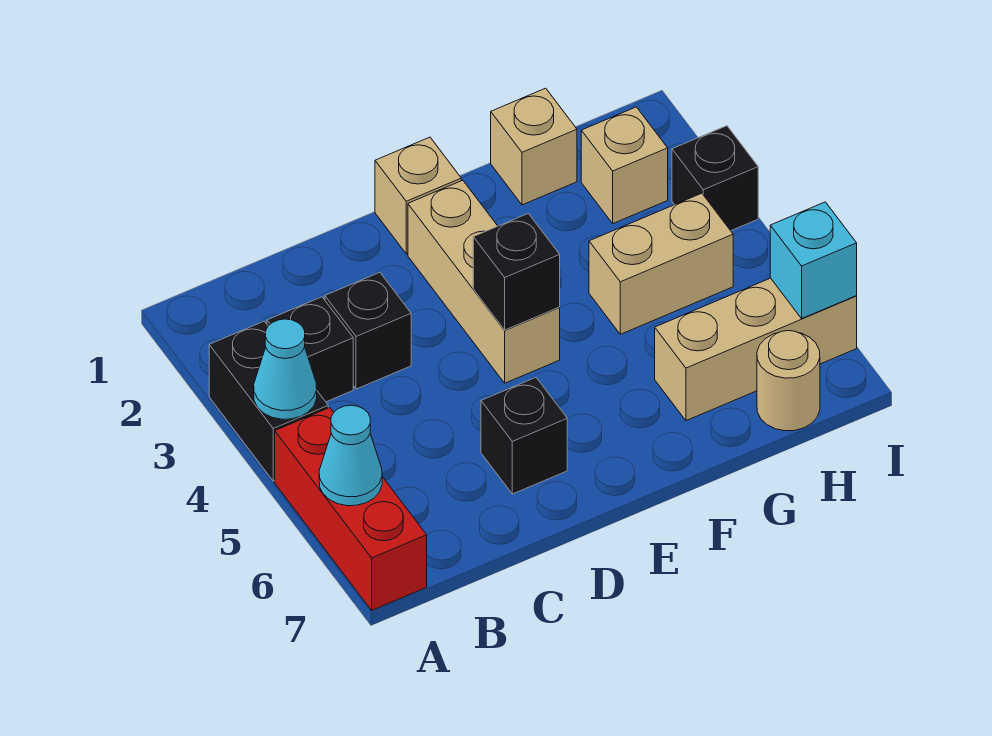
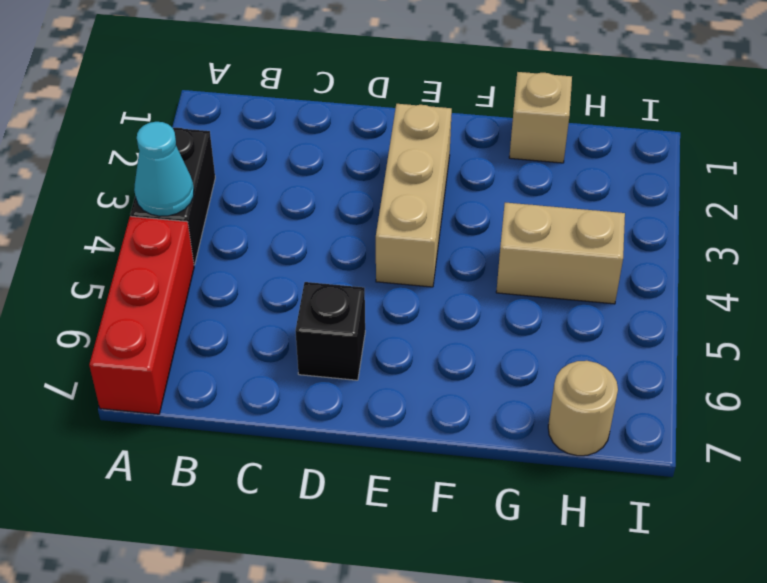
none -> black 1x1 brick [267,297,353,402]
none -> black 1x1 brick [325,272,411,389]
none -> tan 1x1 brick [375,137,461,254]

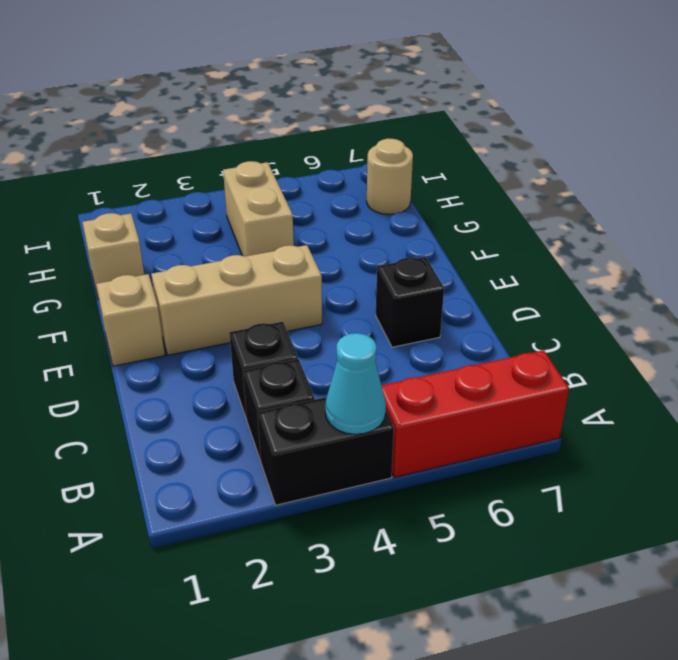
none -> tan 1x3 brick [655,278,857,421]
none -> tan 1x1 brick [581,107,668,223]
none -> black 1x1 brick [672,126,758,231]

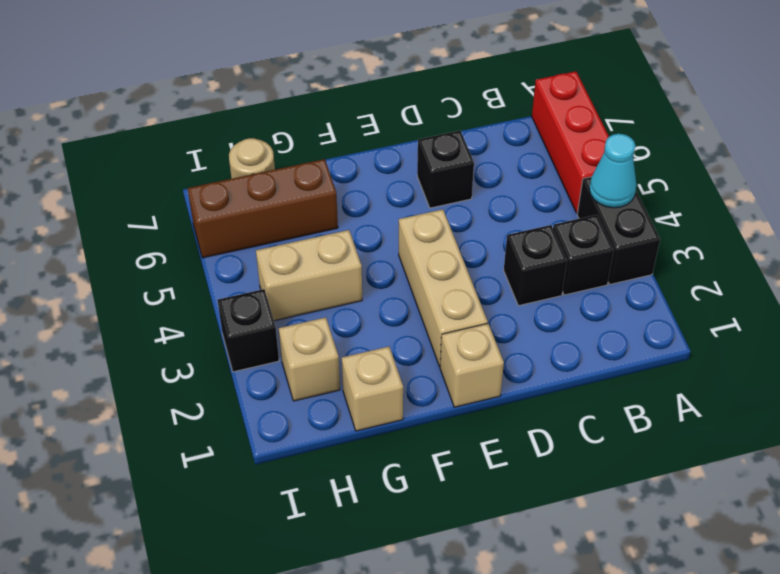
brown 1x3 brick [187,159,338,258] -> tan 1x3 brick [655,278,857,421]
none -> cyan 1x1 cone [319,405,382,506]
none -> black 1x1 brick [473,213,560,330]
none -> cyan 1x1 brick [770,202,857,318]

